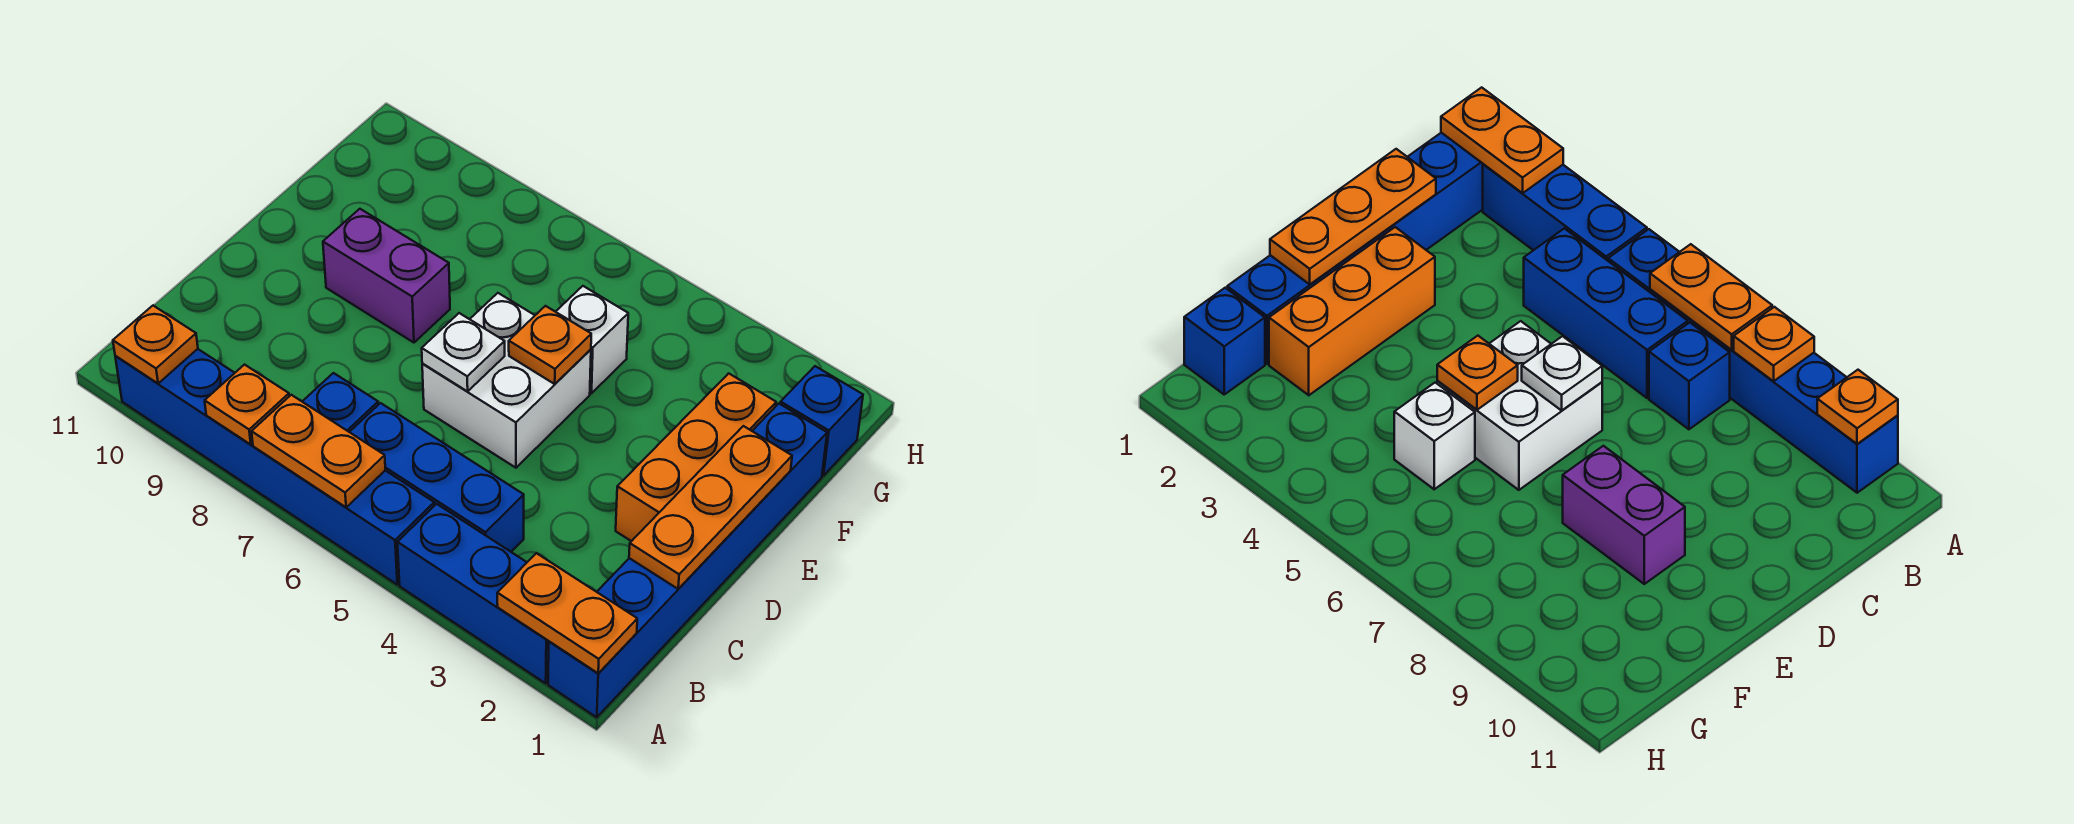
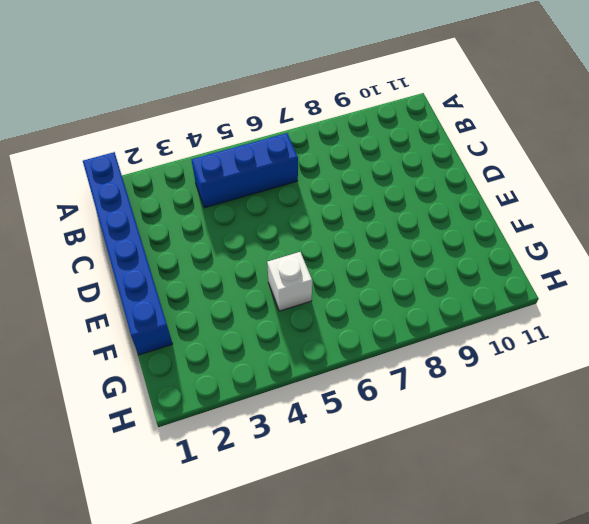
none -> blue 1x3 brick [398,504,549,683]
none -> blue 1x6 brick [115,349,434,584]
none -> blue 1x1 brick [302,373,378,432]

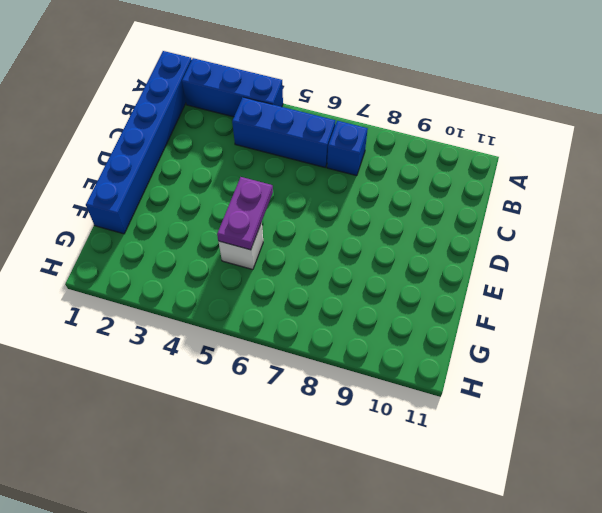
purple 1x2 plate [217,177,273,250] -> orange 1x1 plate [509,306,591,384]
none -> blue 1x6 brick [115,349,434,584]
none -> orange 1x3 brick [616,373,776,541]
none -> white 2x2 brick [422,293,591,468]

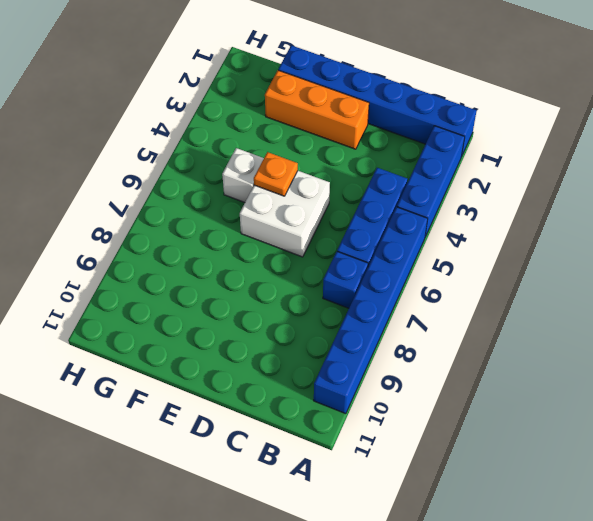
none -> purple 1x2 brick [323,209,450,343]
none -> blue 1x1 brick [780,366,863,476]
none -> orange 1x2 plate [497,553,637,673]

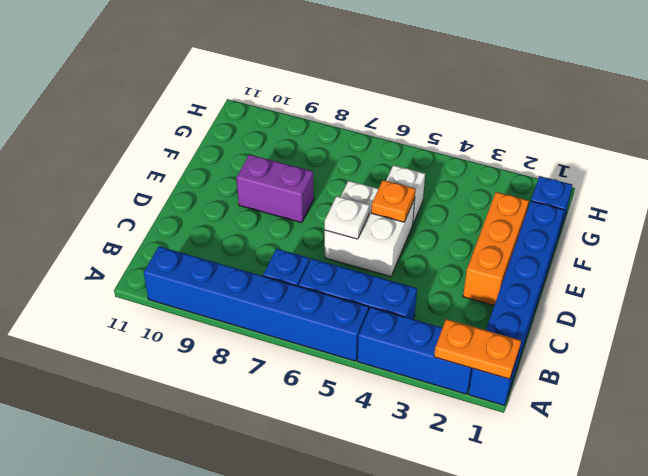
none -> orange 1x2 plate [252,395,385,507]
none -> orange 1x1 plate [205,365,289,445]
none -> orange 1x1 plate [113,306,198,384]

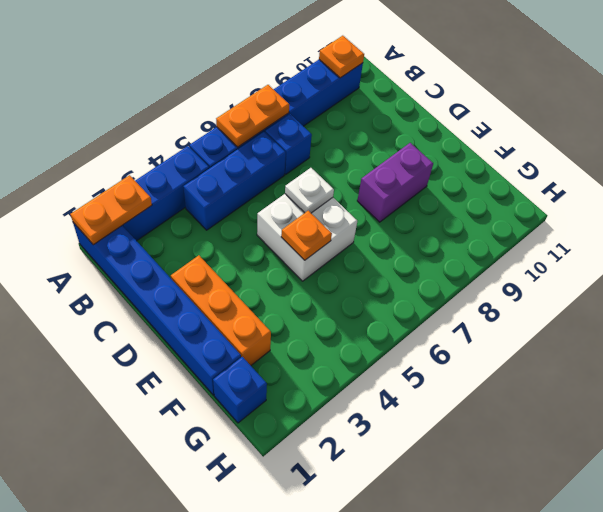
none -> white 1x1 brick [556,286,628,393]
none -> orange 1x1 plate [205,365,289,445]
none -> orange 1x3 plate [629,426,792,589]

